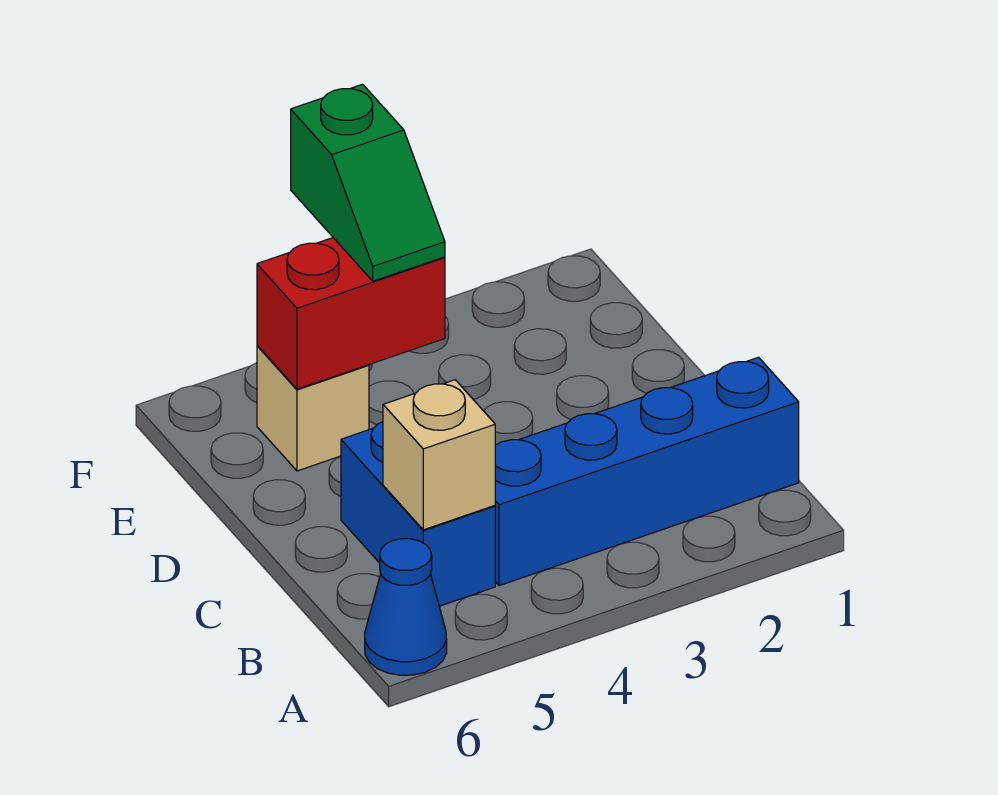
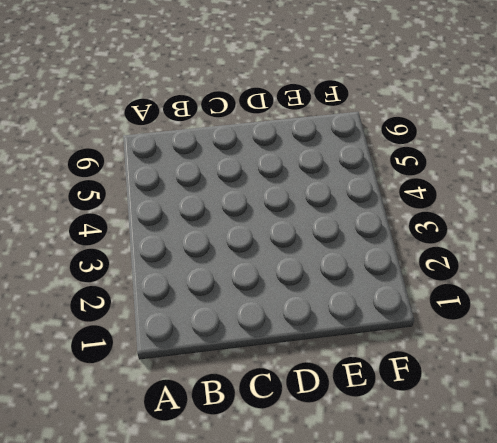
none -> blue 1x1 cone [365,539,447,675]
none -> blue 1x4 brick [495,357,799,586]

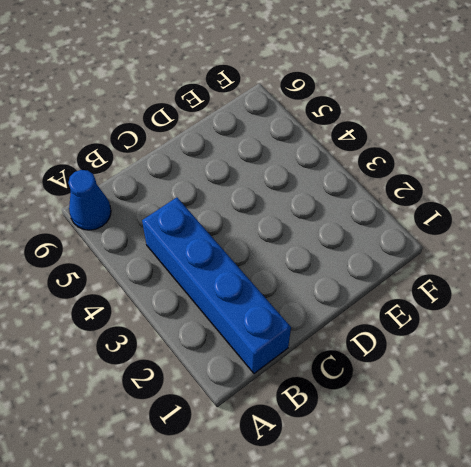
none -> blue 1x2 brick [341,422,495,606]
none -> tan 1x1 brick [257,345,369,471]

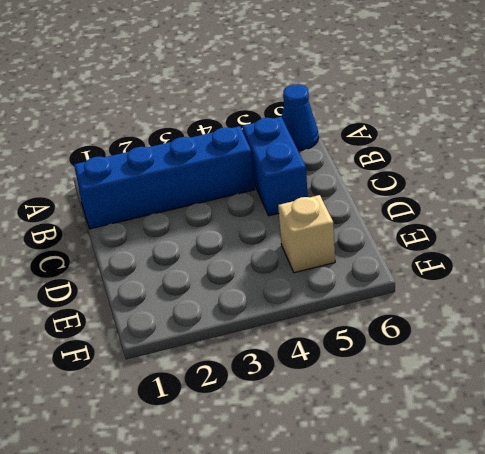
none -> tan 1x1 brick [383,380,495,530]
none -> red 1x2 brick [257,238,445,389]

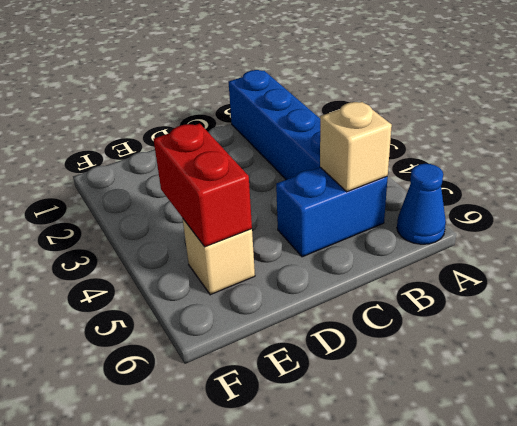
none -> green 1x2 slope [291,84,445,281]

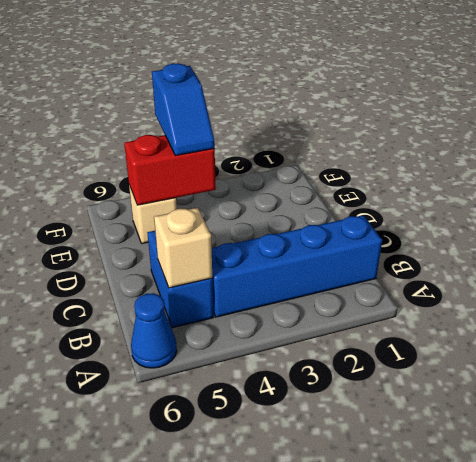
blue 1x2 slope [152,63,215,156] -> green 1x2 slope [291,84,445,281]

